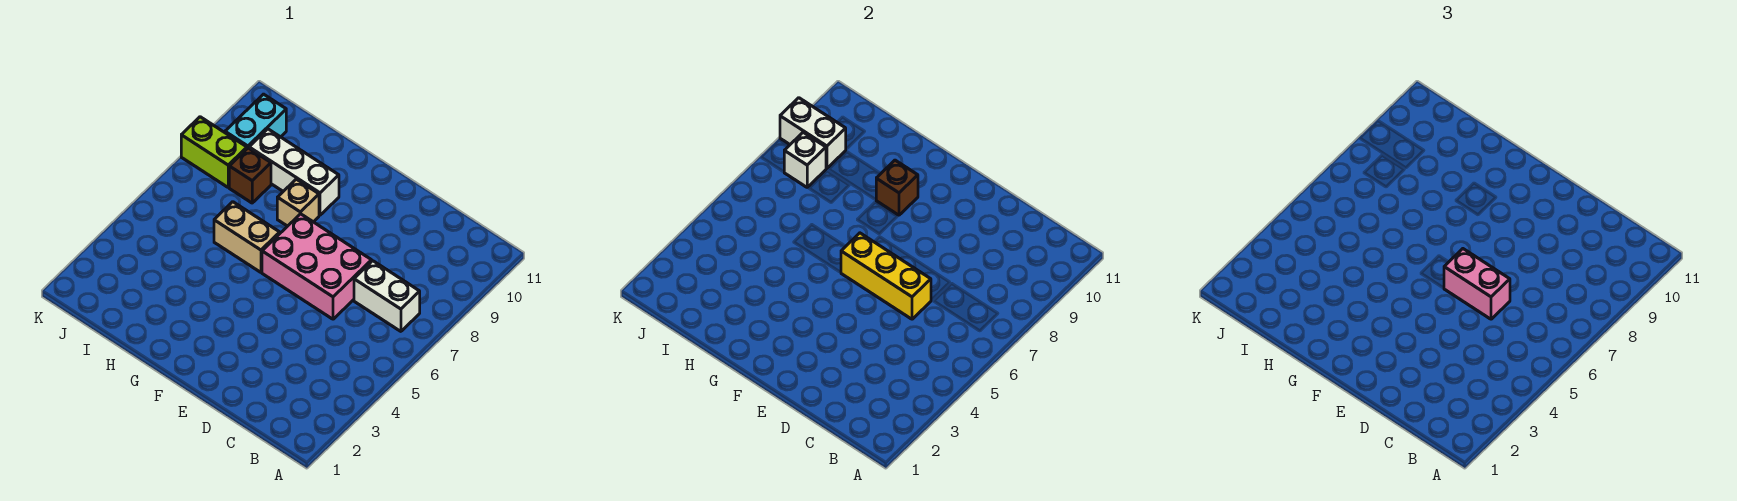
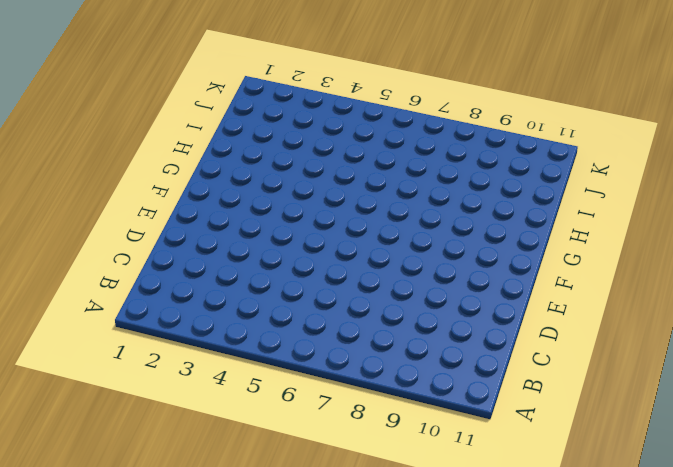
none -> white 1x2 brick [354,261,420,331]
none -> pink 2x3 brick [262,214,372,319]
none -> tan 1x2 brick [214,202,280,272]

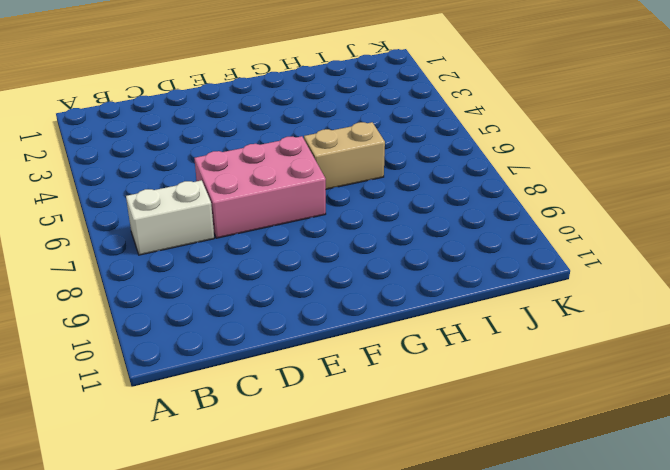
none -> tan 1x1 brick [277,179,319,226]
none -> white 1x3 brick [249,129,339,215]
none -> brown 1x1 brick [229,148,271,203]

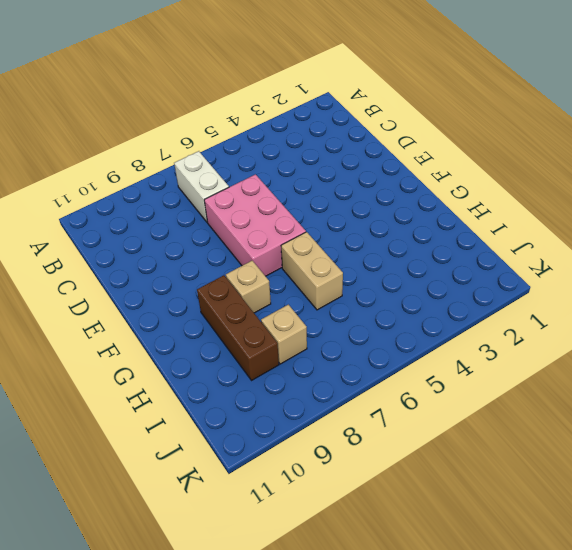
brown 1x3 brick [197,275,279,380] -> white 1x3 brick [249,129,339,215]
tan 1x1 brick [261,305,307,364] -> brown 1x1 brick [229,148,271,203]
none -> lime 1x2 brick [181,117,247,187]
none -> cyan 1x2 brick [225,94,286,148]
none -> yellow 1x3 brick [841,233,931,319]

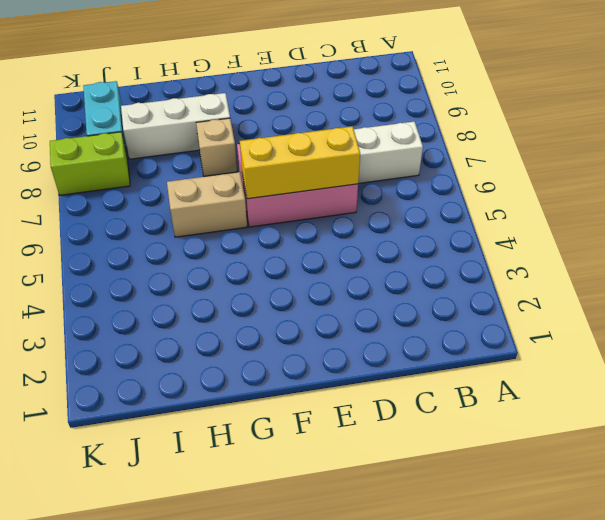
none -> brown 1x1 brick [229,148,271,203]
none -> brown 1x1 brick [876,160,918,215]
none -> white 1x1 brick [784,132,826,187]

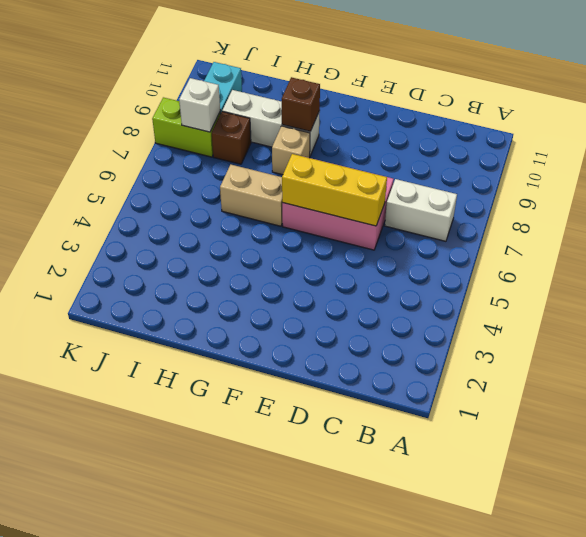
none -> white 1x2 brick [780,98,846,168]
none -> pink 1x2 brick [1444,249,1510,319]

